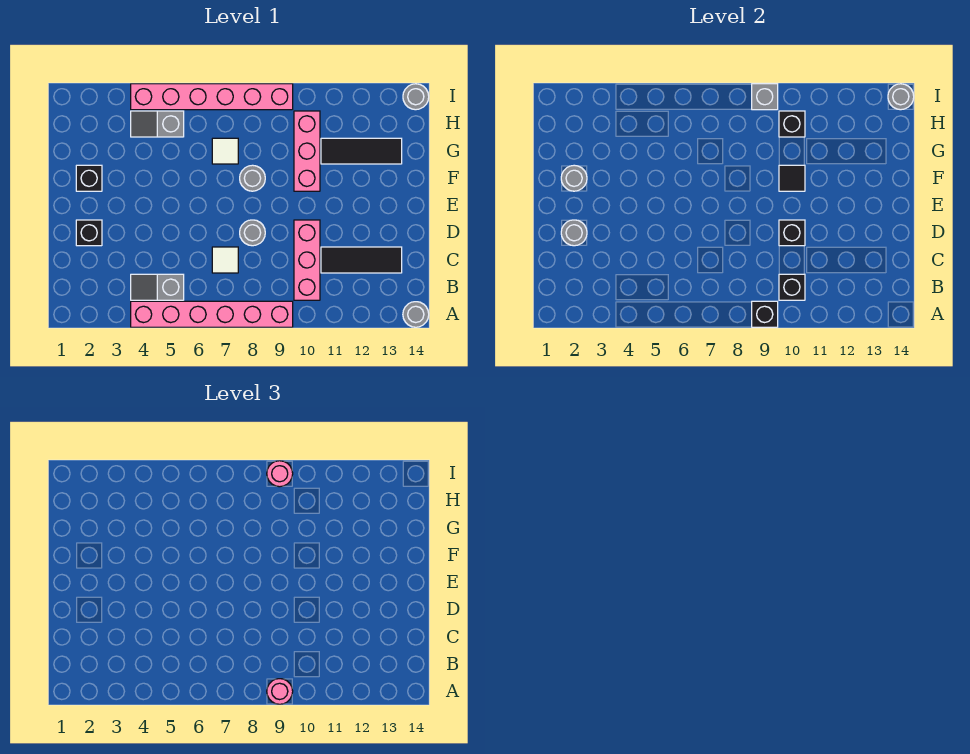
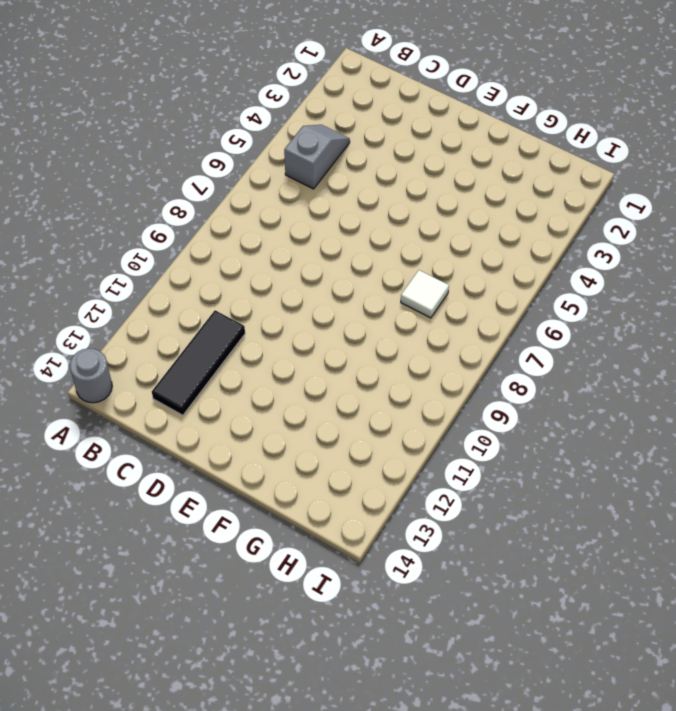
none -> pink 1x6 brick [131,301,293,327]
none -> pink 1x3 brick [294,220,320,300]
none -> white 1x1 tile [212,247,238,273]

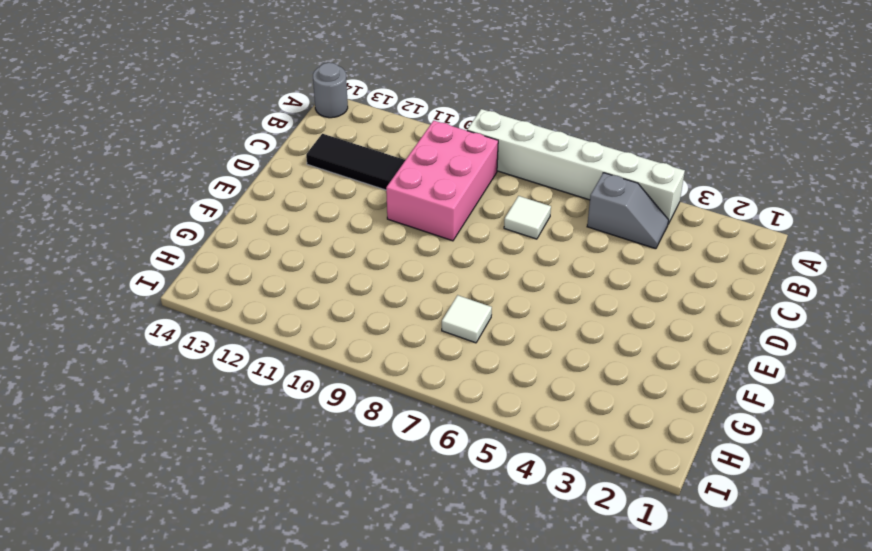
white 1x6 brick [467,109,685,224] -> pink 1x6 brick [131,301,293,327]
pink 2x3 brick [386,121,498,241] -> pink 1x3 brick [294,220,320,300]
none -> black 1x1 brick [76,220,102,246]
none -> grey 1x1 round brick [240,220,265,246]
none -> black 1x1 brick [76,165,102,191]

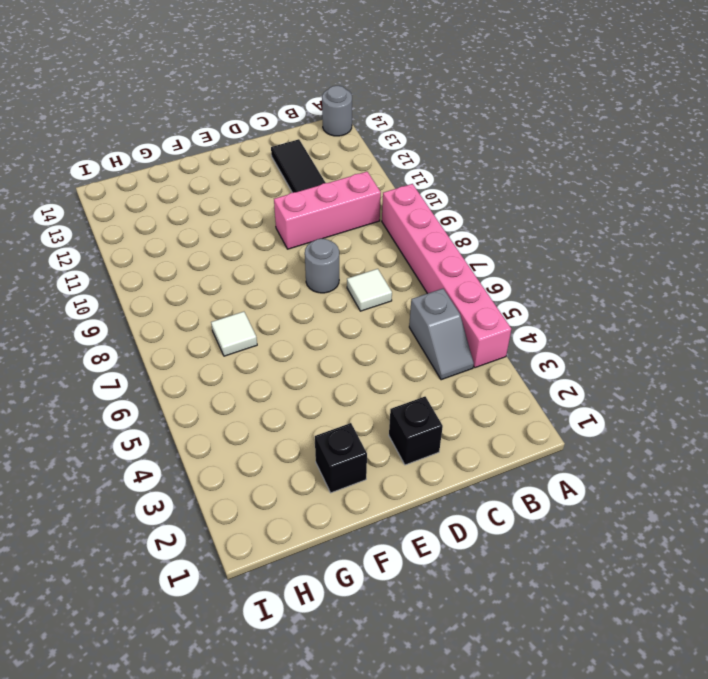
none -> grey 1x1 round brick [240,165,265,191]
none -> pink 1x3 brick [294,111,320,191]
none -> black 1x3 tile [321,138,402,164]

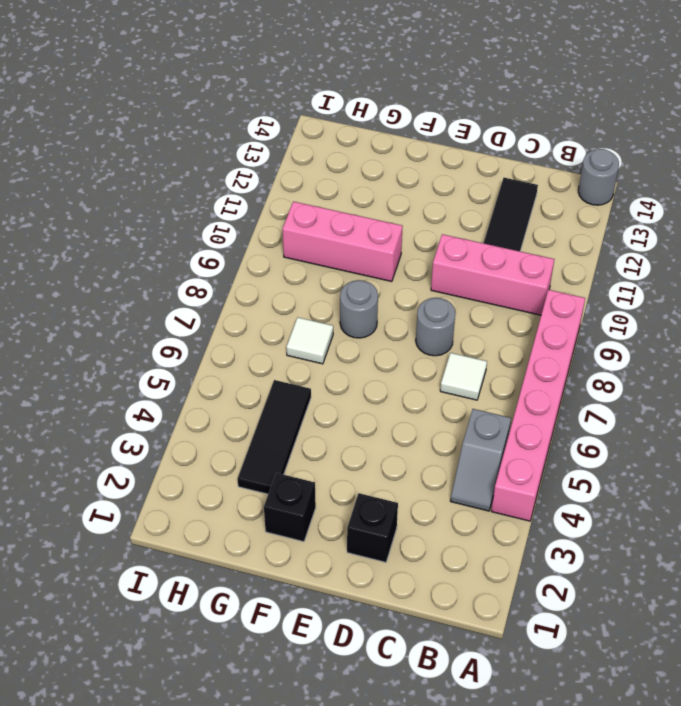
black 1x3 tile [238,380,311,494] -> black 1x3 tile moved to [321,138,402,164]
none -> grey 1x2 slope [131,111,184,137]
none -> pink 1x6 brick [131,84,293,110]
none -> grey 1x1 round brick [403,84,429,110]

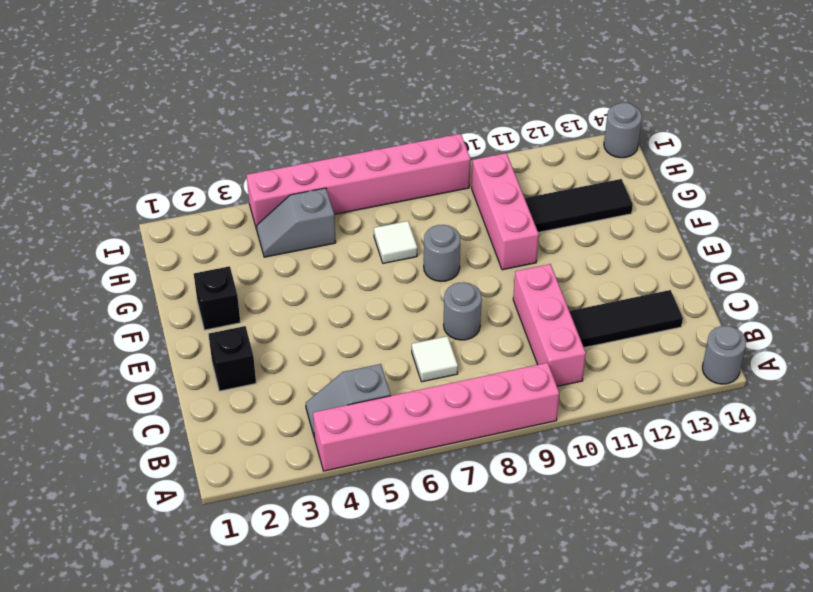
none -> black 1x1 brick [752,301,778,327]
none -> black 1x1 brick [779,274,805,300]
none -> grey 1x1 round brick [561,220,587,246]

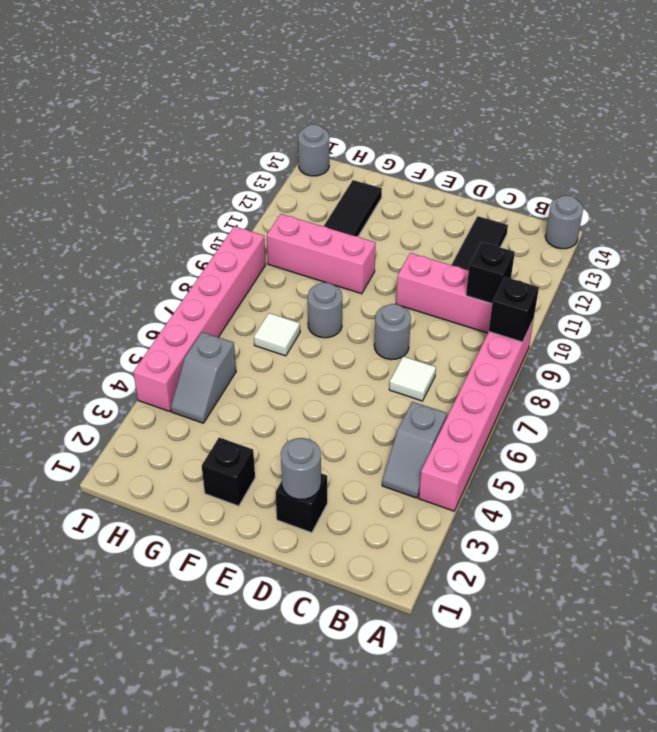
none -> black 1x1 brick [779,220,805,246]
none -> grey 1x1 round brick [561,165,587,191]
none -> black 1x1 tile [779,165,805,191]

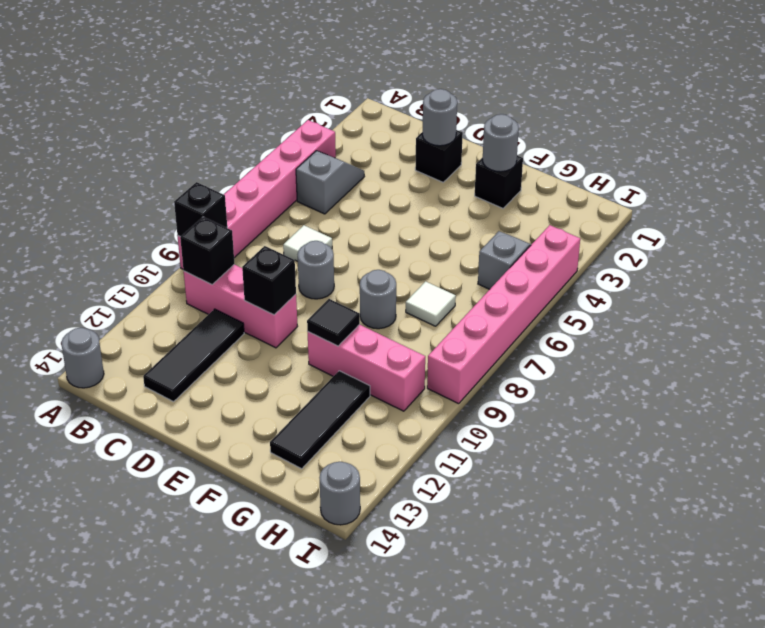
none -> black 1x1 brick [779,111,805,137]
none -> grey 1x1 brick [752,84,778,110]
none -> grey 1x1 round brick [888,84,914,110]

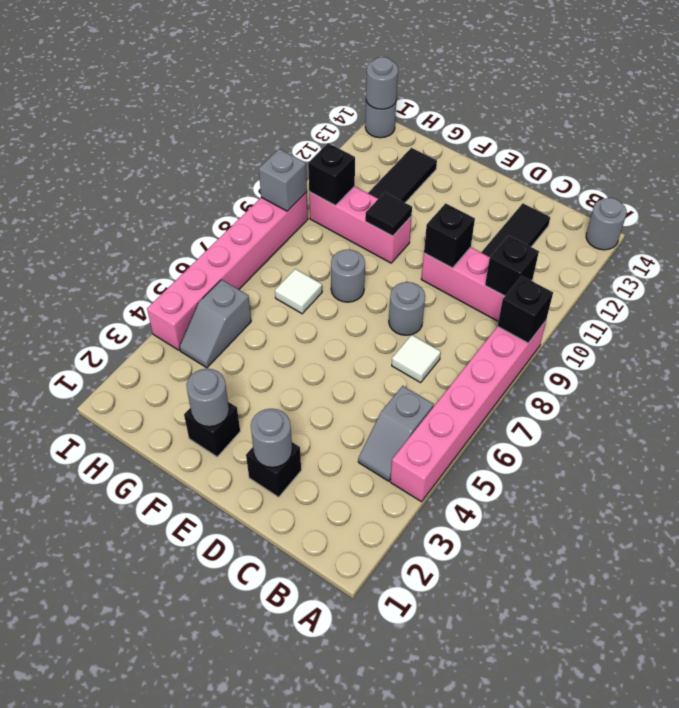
none -> pink 1x1 round brick [267,679,293,704]
none -> pink 1x1 round brick [267,461,293,487]

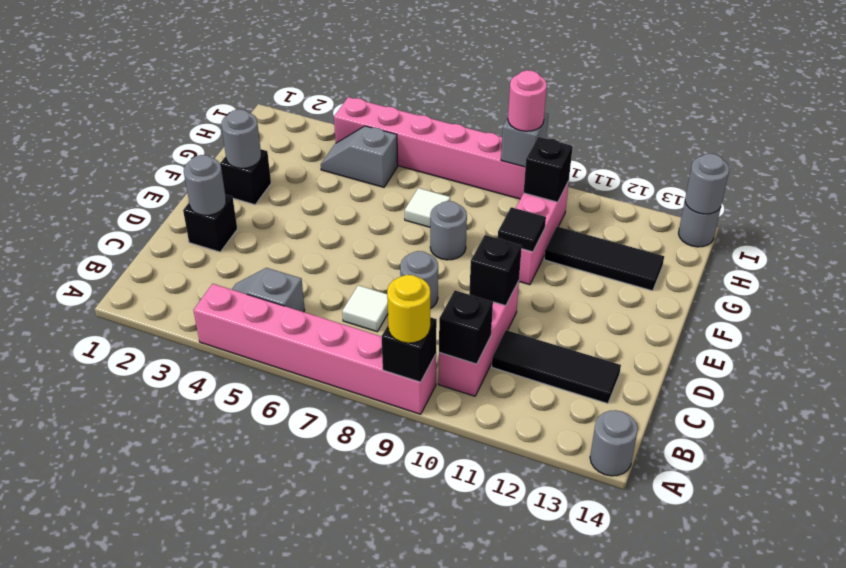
yellow 1x1 round brick [387,275,430,343] -> pink 1x1 round brick [267,679,293,704]

